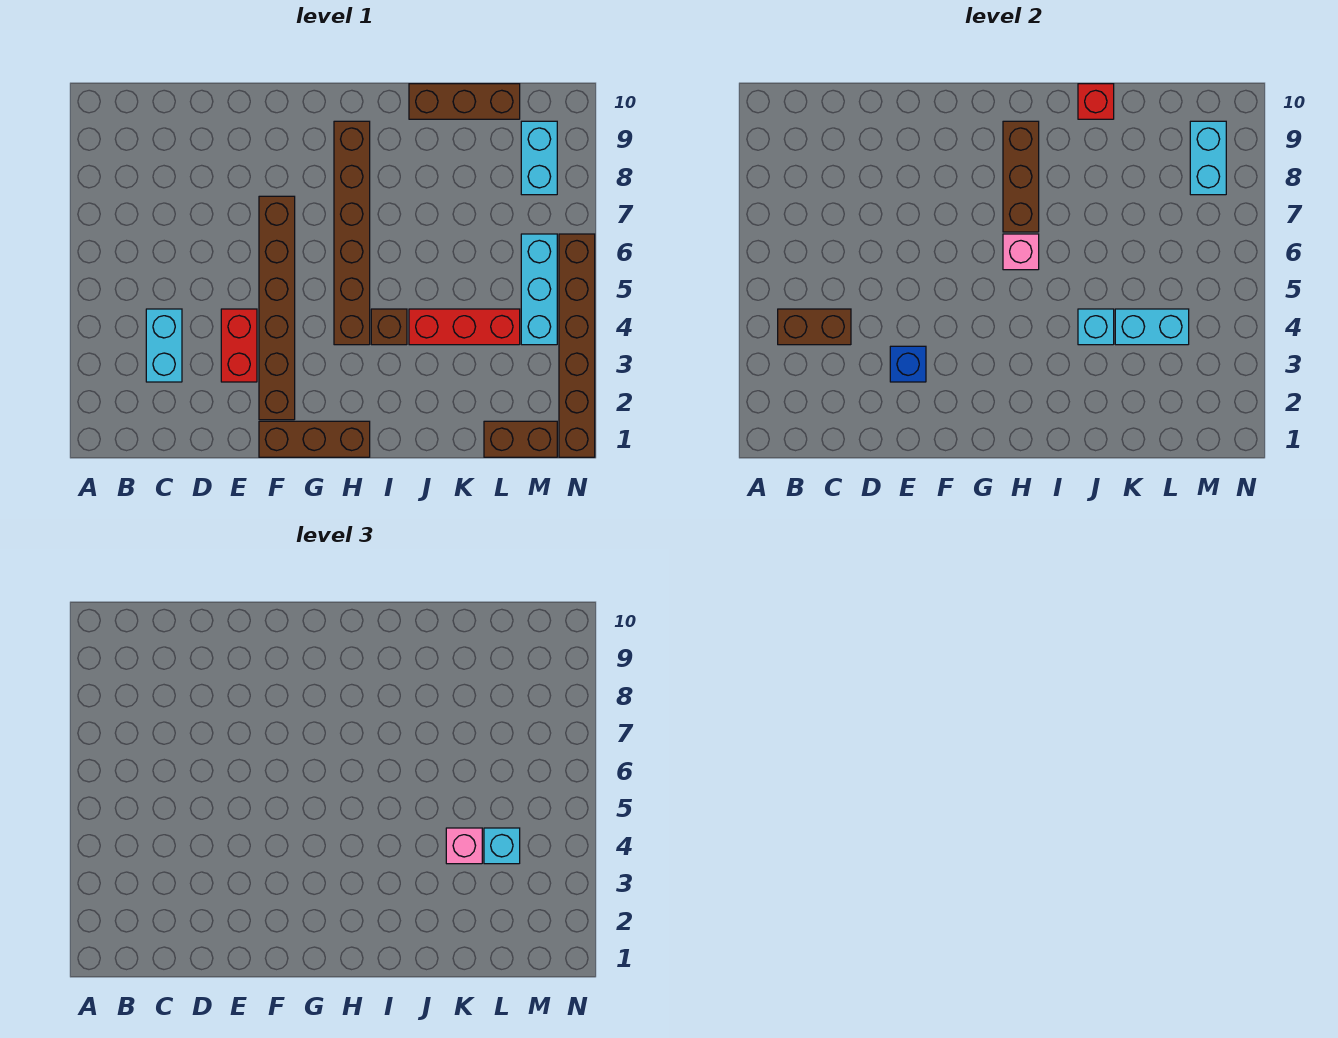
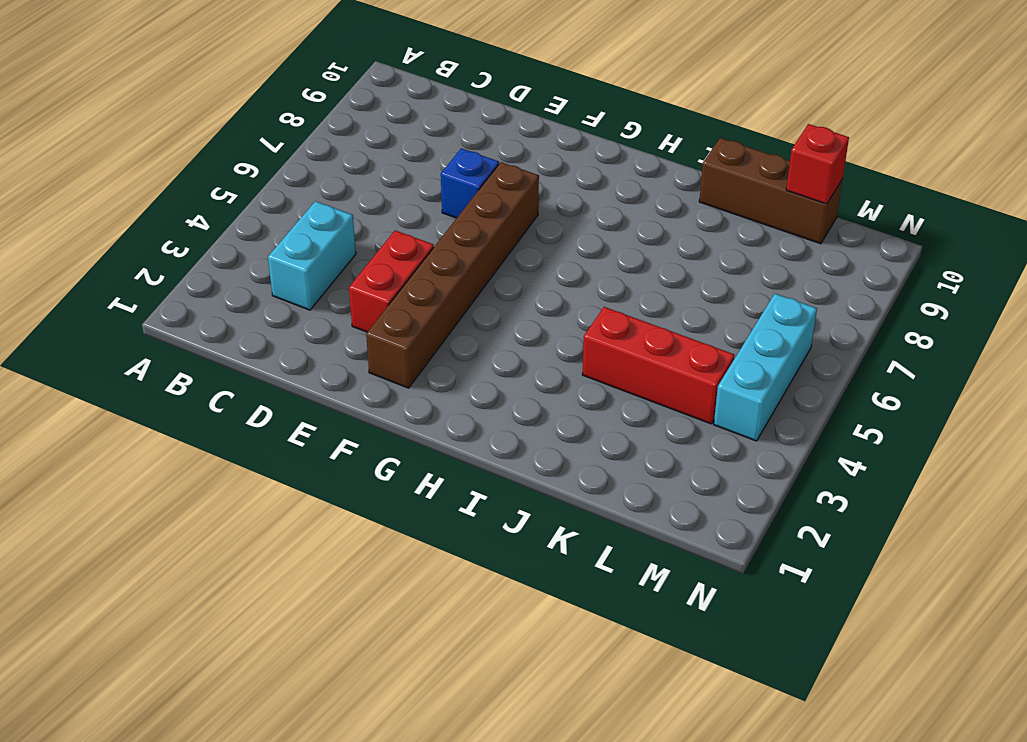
blue 1x1 brick [441,148,499,218] -> blue 1x1 brick moved to [890,346,926,382]
red 1x1 brick [786,124,849,204] -> red 1x1 brick moved to [1078,84,1114,119]
none -> brown 1x3 brick [259,421,370,457]
none -> brown 1x6 brick [334,121,370,345]
none -> brown 1x1 brick [371,309,407,345]

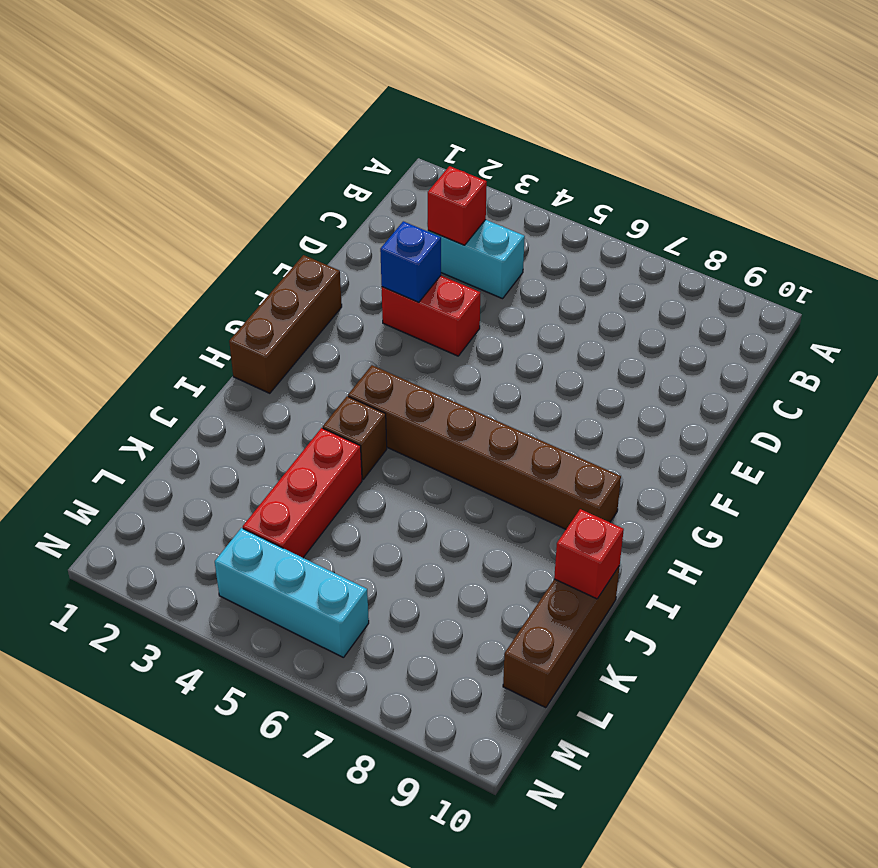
red 1x1 brick [428,166,487,245] -> none
none -> brown 1x6 brick [259,196,295,420]
none -> brown 1x2 brick [484,421,557,457]
none -> cyan 1x2 brick [521,121,557,195]

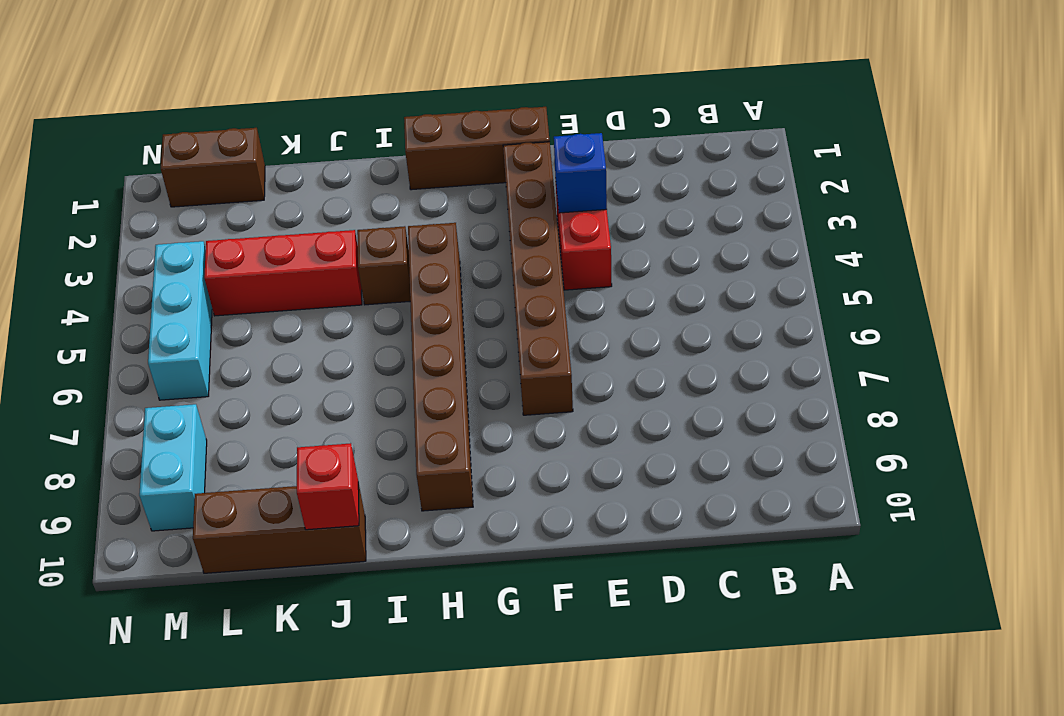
none -> cyan 1x2 brick [146,309,182,382]
none -> brown 1x6 brick [559,234,595,457]
none -> brown 1x2 brick [778,309,851,345]

